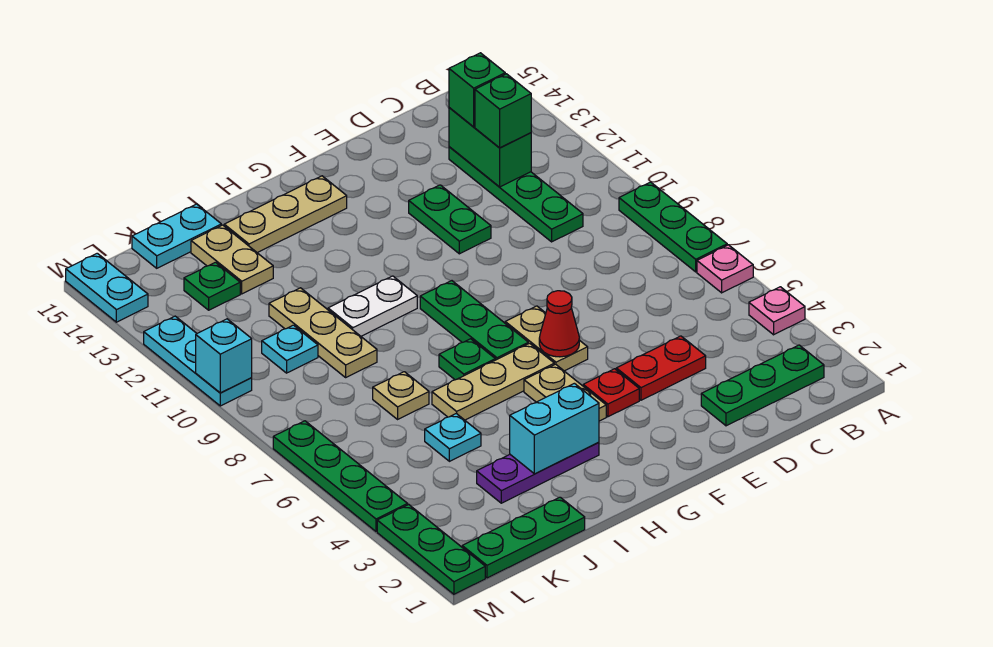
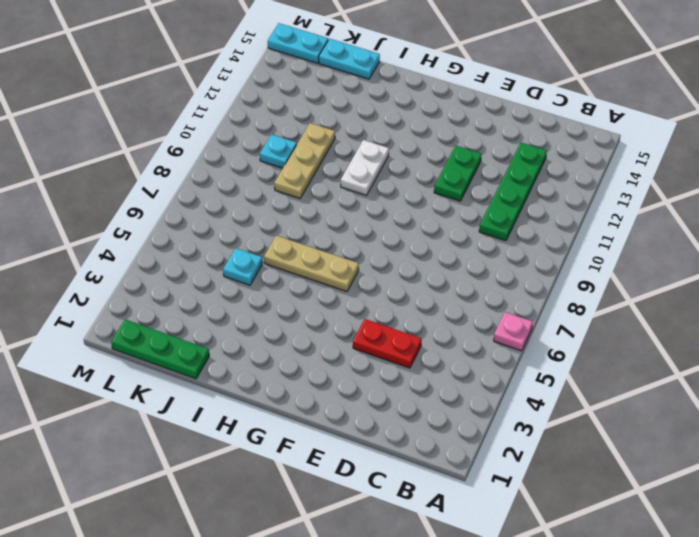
white 1x2 plate [341,140,389,195] -> white 1x2 plate turned to [328,276,417,336]
cyan 1x2 plate [268,23,328,63] -> cyan 1x2 plate turned to [66,253,148,322]
none -> pink 1x1 plate [749,287,805,335]
none -> green 1x3 plate [619,182,727,272]
none -> green 1x3 plate [701,345,824,426]
none -> red 1x1 plate [583,369,639,417]

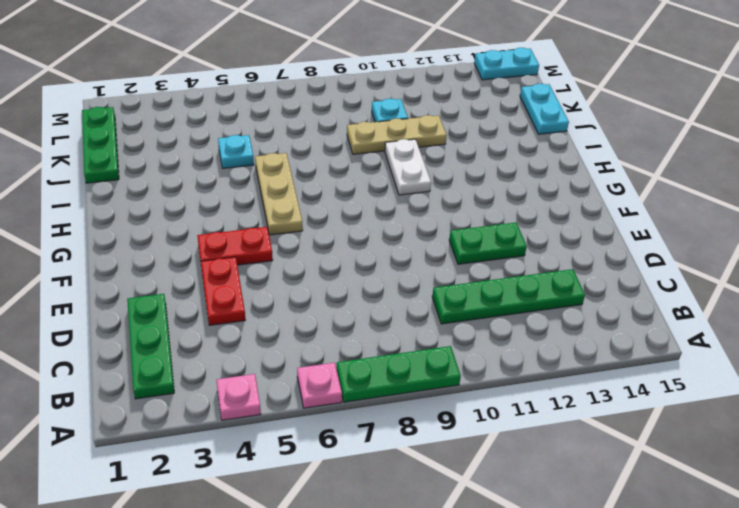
red 1x2 plate [197,227,273,265] -> red 1x1 plate [583,369,639,417]
none -> tan 1x2 plate [505,306,588,371]
none -> tan 1x2 plate [524,364,606,421]
none -> green 1x3 plate [420,281,528,360]
none -> tan 1x3 plate [224,176,347,253]

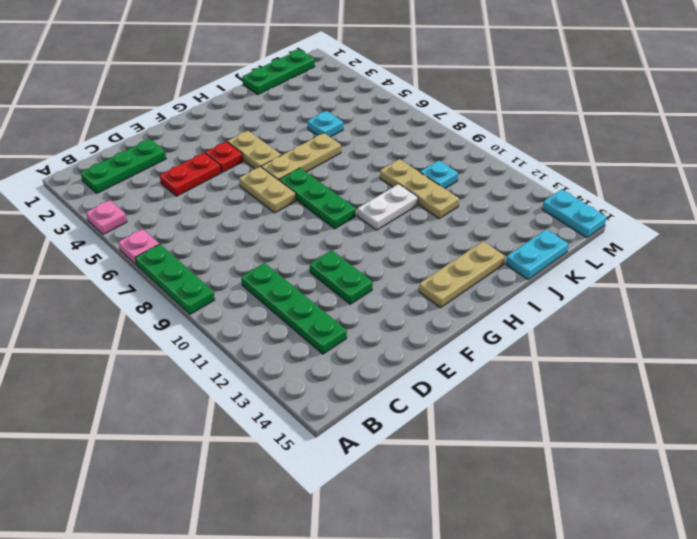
none -> purple 1x3 plate [477,442,599,503]
none -> green 1x1 plate [439,339,495,380]
none -> tan 1x1 plate [373,372,429,419]
none -> tan 1x2 plate [191,225,273,294]

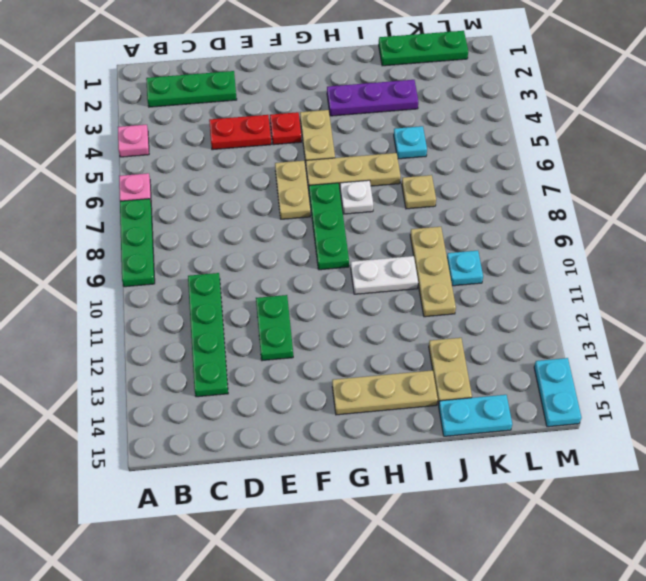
white 1x1 plate [340,180,373,214] -> green 1x1 plate [439,339,495,380]
none -> green 1x1 plate [184,262,240,310]
none -> green 1x3 plate [377,505,485,594]
none -> green 1x4 plate [273,421,408,531]
none -> cyan 1x3 plate [144,316,252,406]

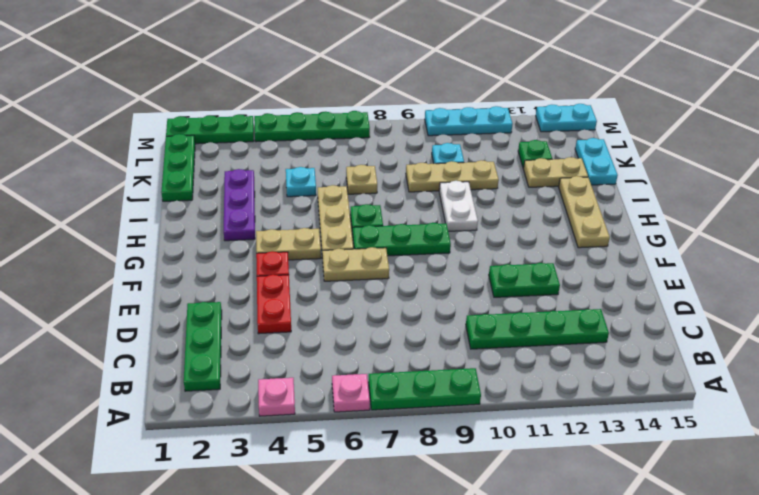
none -> green 1x2 brick [449,108,531,187]
none -> red 1x1 cone [539,291,579,357]
none -> cyan 1x2 brick [510,383,599,474]
none -> cyan 1x1 brick [196,319,252,393]

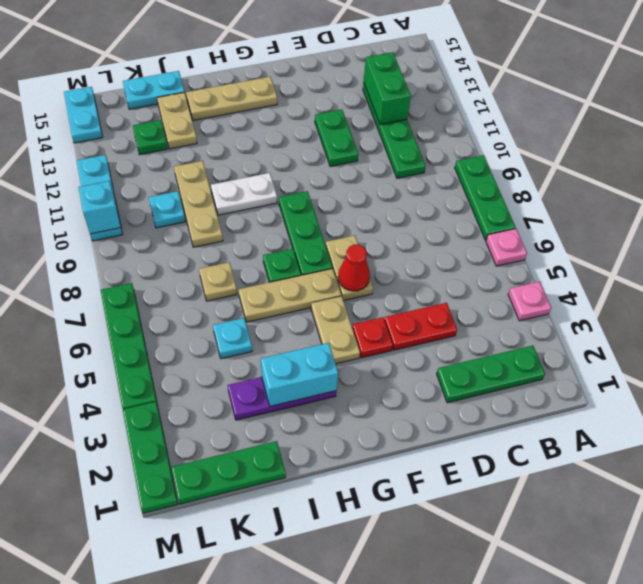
none -> green 1x1 brick [475,74,531,148]
none -> green 1x1 brick [449,53,505,127]

